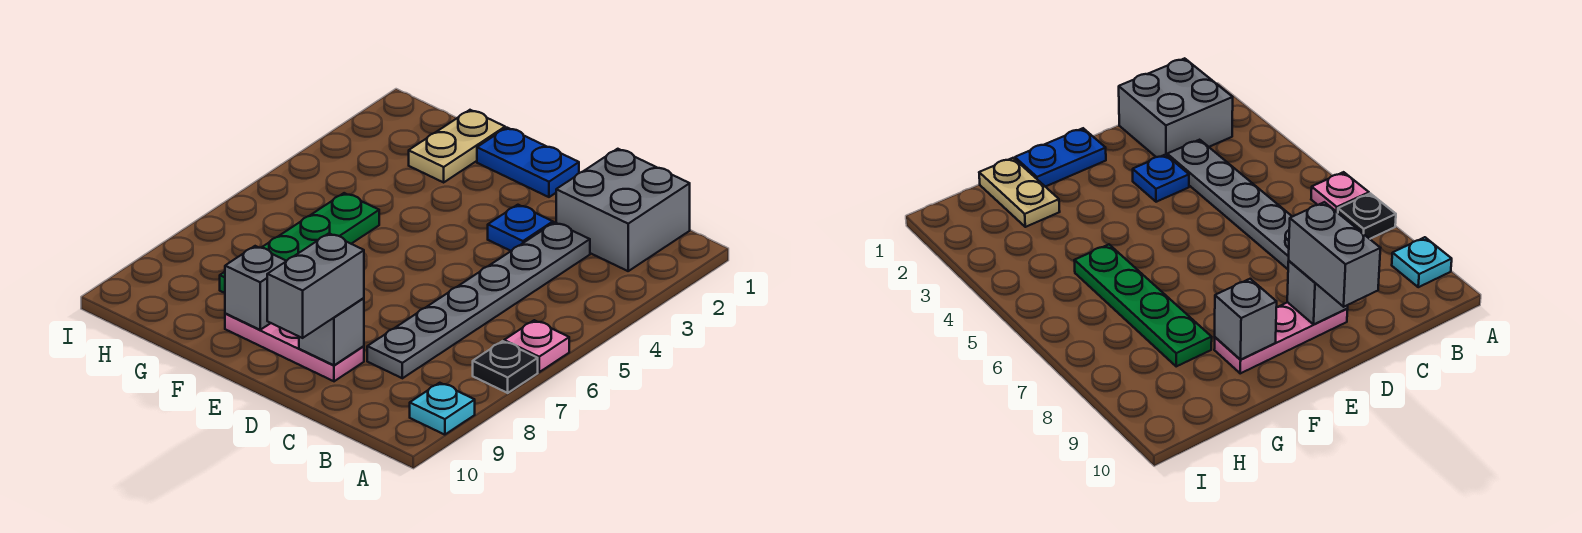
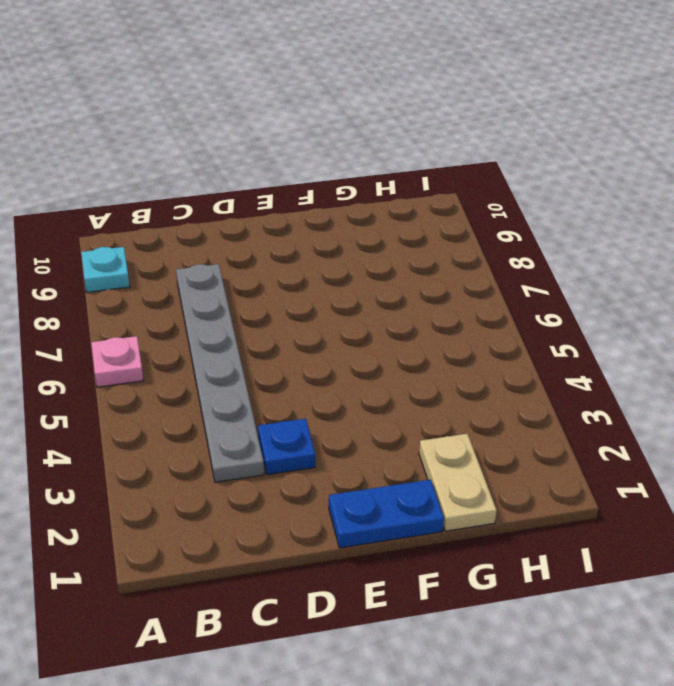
none -> black 1x1 plate [473,341,538,393]
none -> grey 2x2 brick [556,149,690,271]
none -> pink 1x3 plate [225,314,364,381]

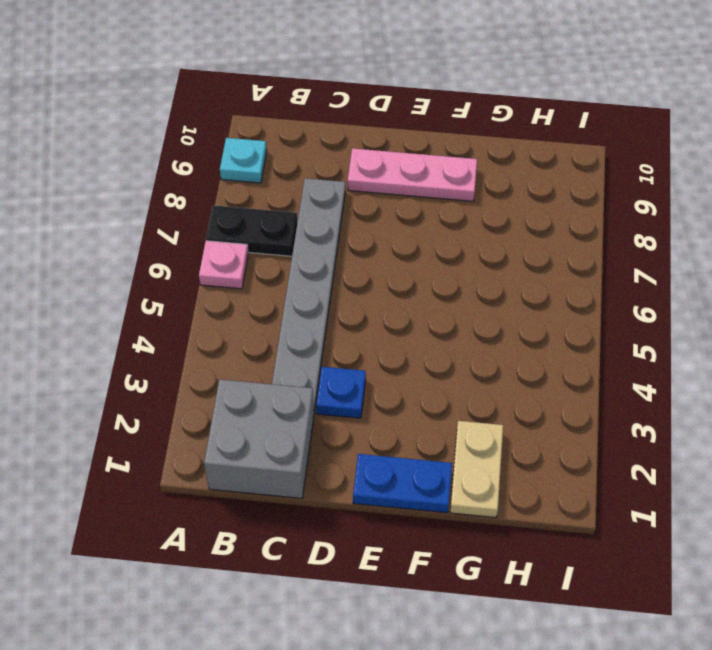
black 1x2 plate [206,205,298,256] -> black 1x1 plate [473,341,538,393]
none -> green 1x4 plate [220,193,379,293]
none -> grey 1x1 brick [299,298,364,365]
none -> grey 1x1 brick [225,246,286,330]

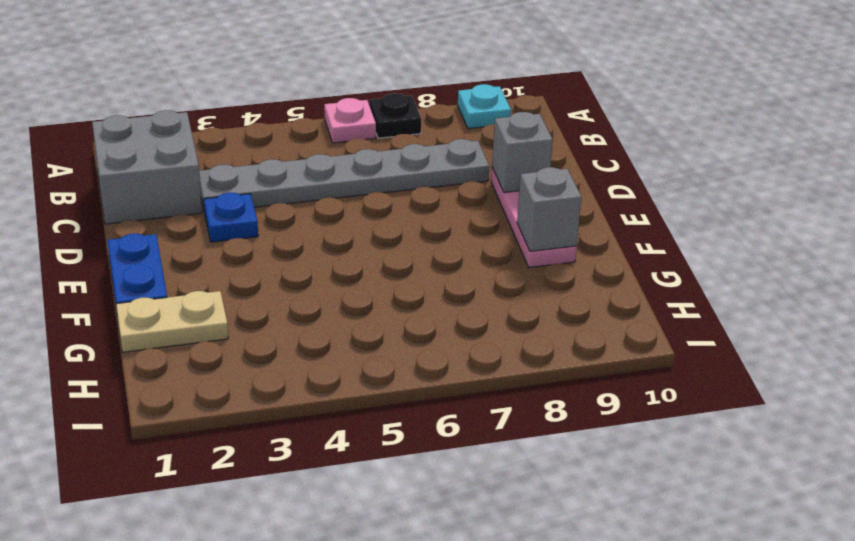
none -> green 1x4 plate [220,193,379,293]
none -> grey 1x2 brick [267,233,364,338]

